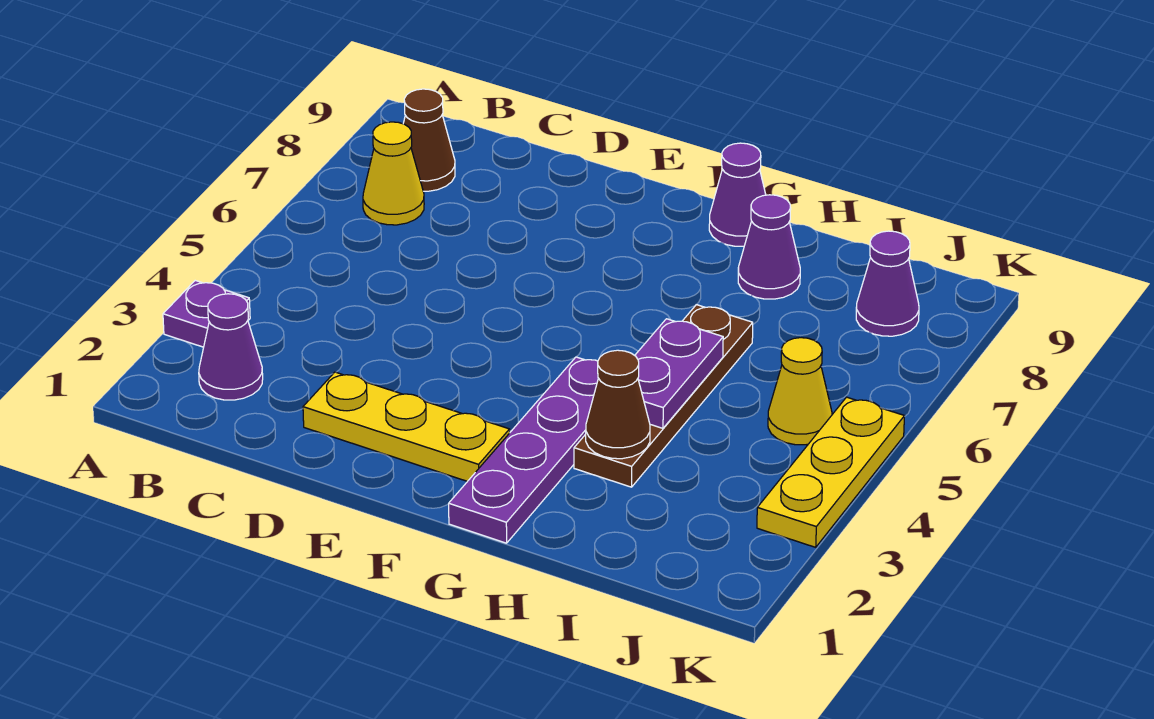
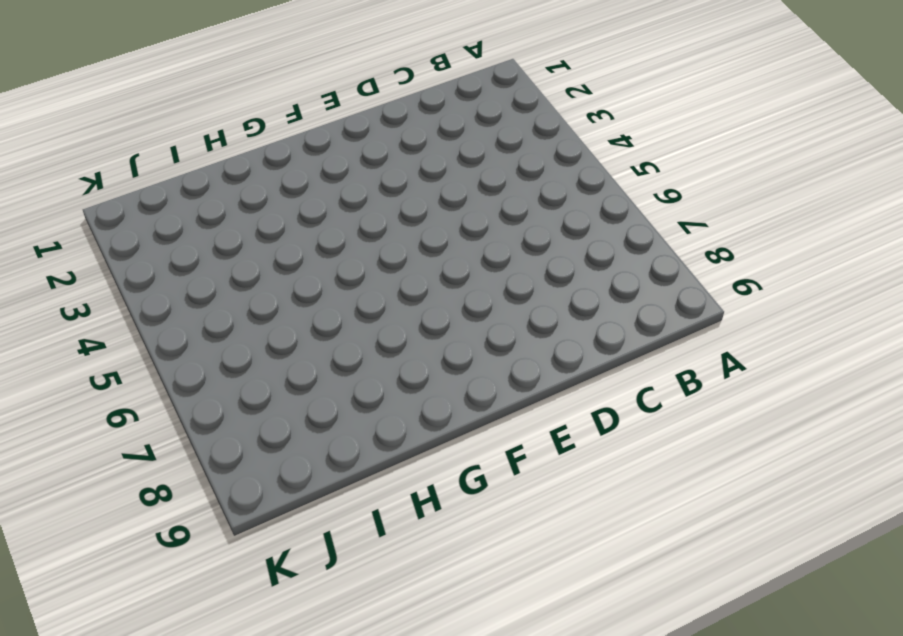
none -> purple 1x1 plate [163,281,250,347]
none -> purple 1x1 cone [199,294,263,400]
none -> yellow 1x1 cone [363,122,424,225]

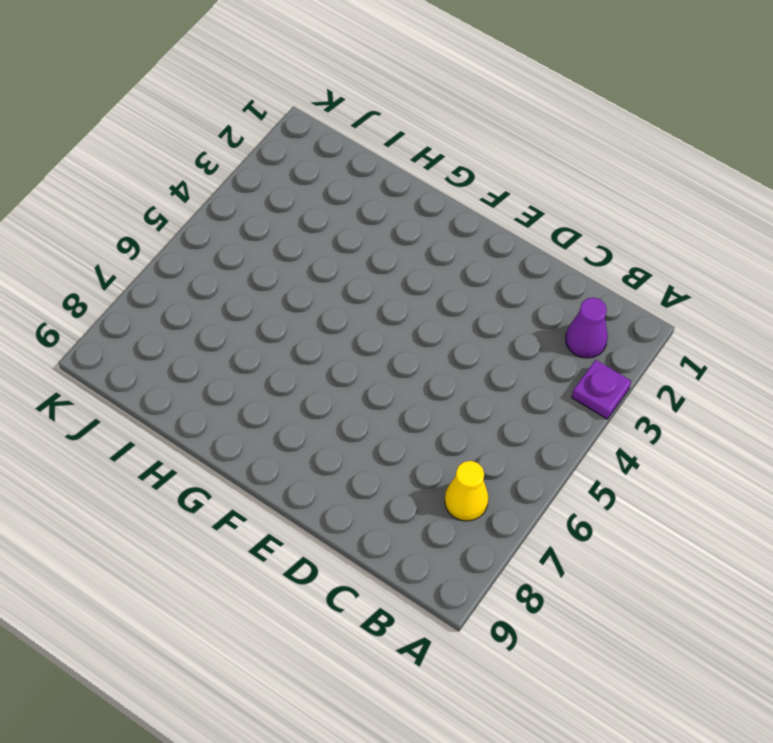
none -> brown 1x1 cone [403,89,455,191]
none -> yellow 1x3 plate [303,372,510,481]
none -> purple 1x4 plate [449,357,598,543]

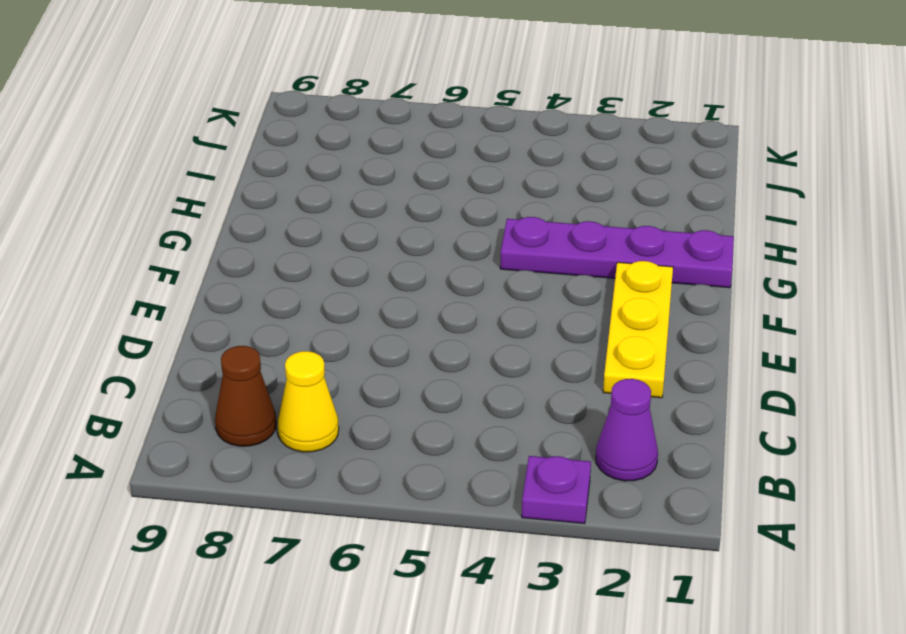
none -> purple 1x1 cone [709,143,766,246]
none -> brown 1x4 plate [574,305,753,487]
none -> purple 1x1 cone [738,195,800,299]

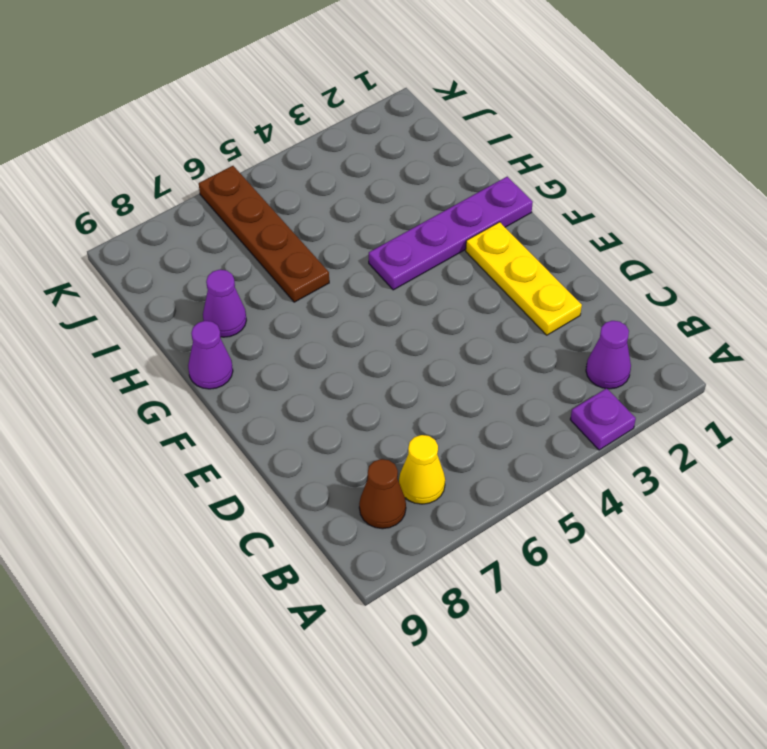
brown 1x4 plate [199,166,329,302] -> brown 1x4 plate turned to [574,305,753,487]
none -> yellow 1x1 cone [768,338,832,445]
none -> purple 1x1 cone [856,231,919,336]
none -> yellow 1x3 plate [757,397,904,547]

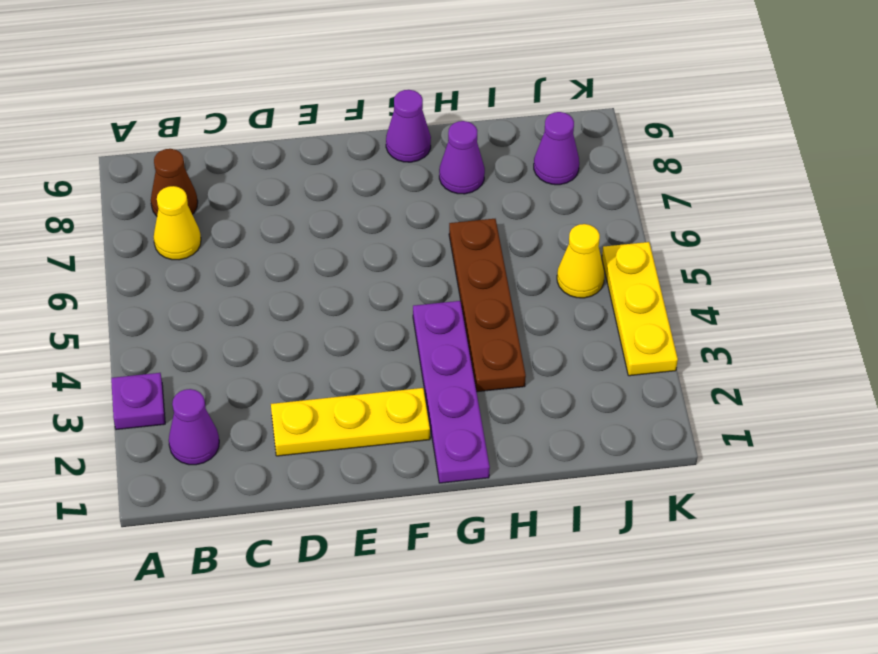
none -> brown 1x1 cone [586,350,650,459]
none -> purple 1x2 plate [635,319,723,428]

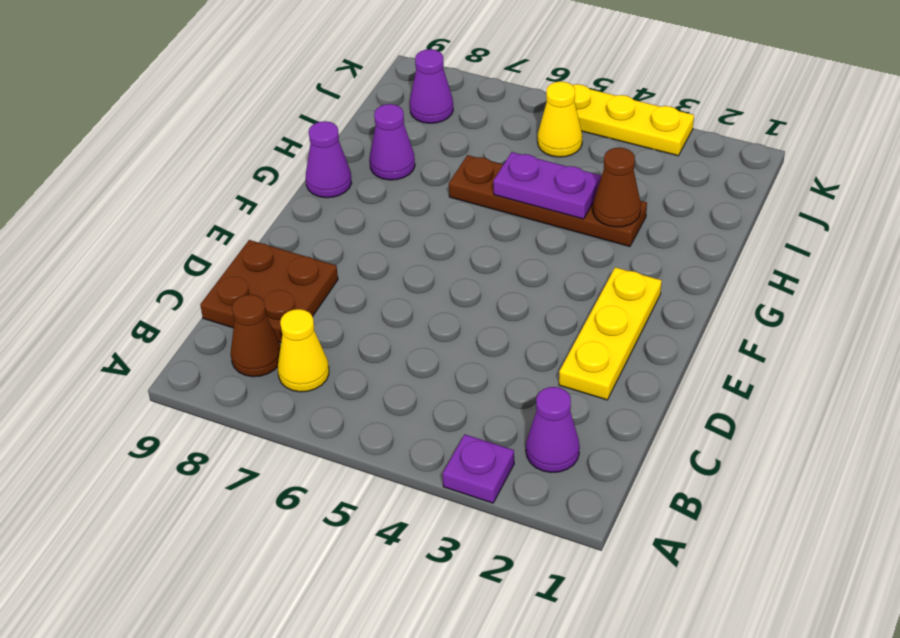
brown 2x2 plate [200,240,338,343] -> none
none -> purple 1x4 plate [449,357,598,543]

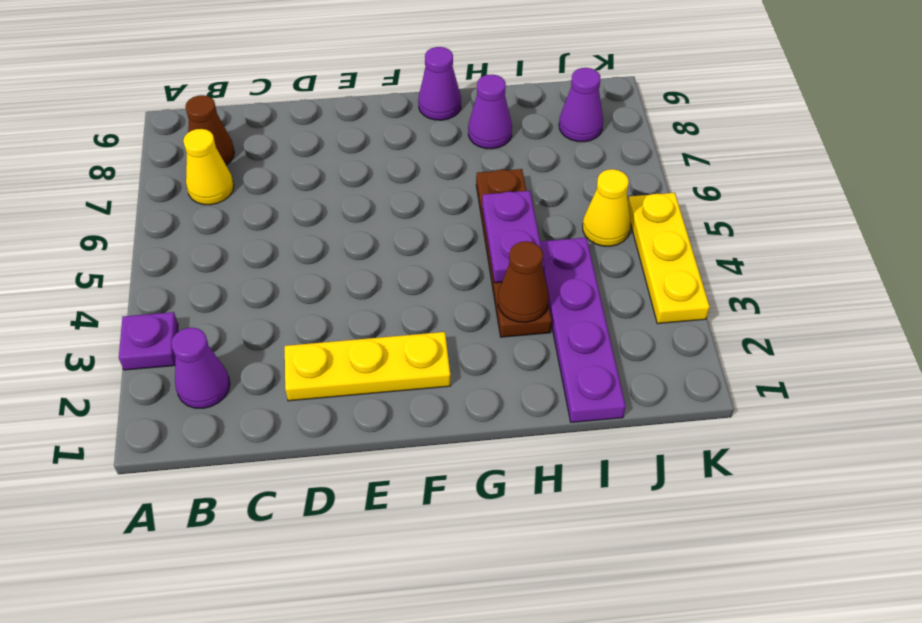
purple 1x4 plate [540,238,626,422] -> purple 1x4 plate moved to [449,357,598,543]

